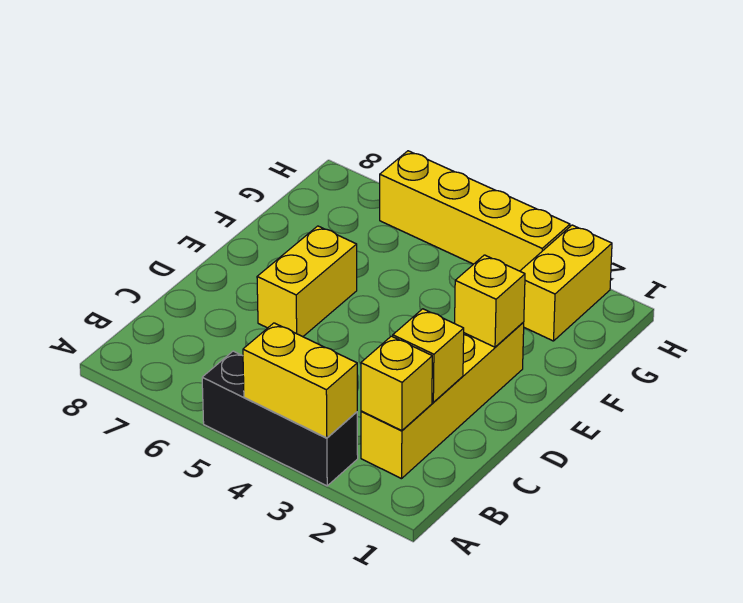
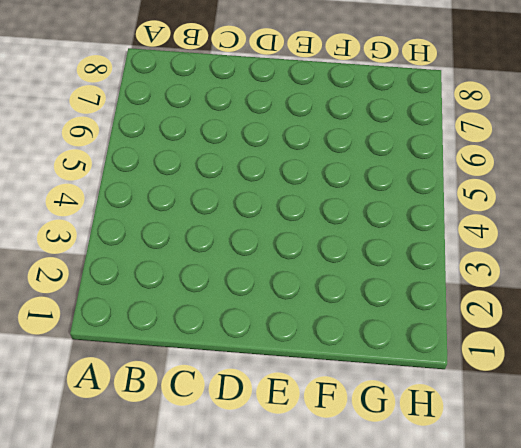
none -> black 1x3 brick [202,351,358,486]
none -> yellow 1x4 brick [361,322,524,479]

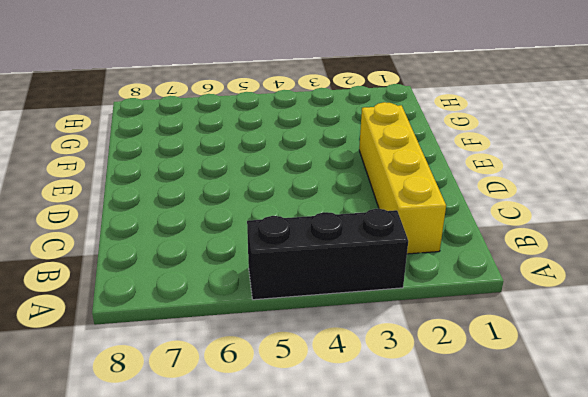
none -> yellow 1x2 brick [257,226,357,337]
none -> yellow 1x2 brick [520,225,612,341]

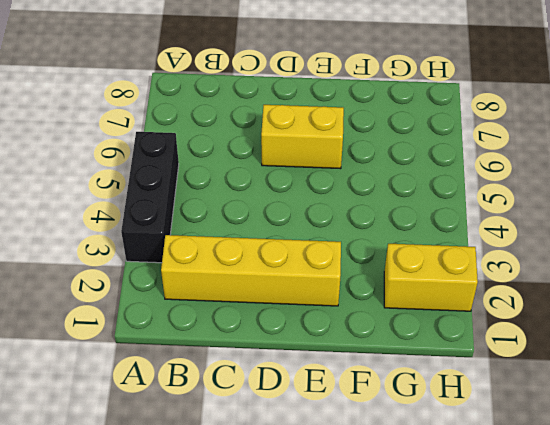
none -> yellow 1x4 brick [380,151,570,271]
none -> yellow 1x2 brick [243,323,357,438]

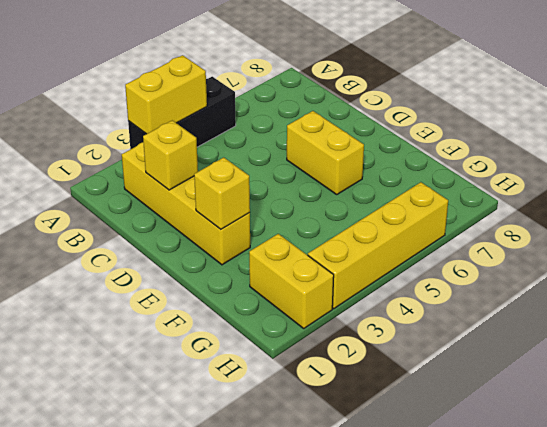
none -> yellow 1x1 brick [361,336,432,431]

